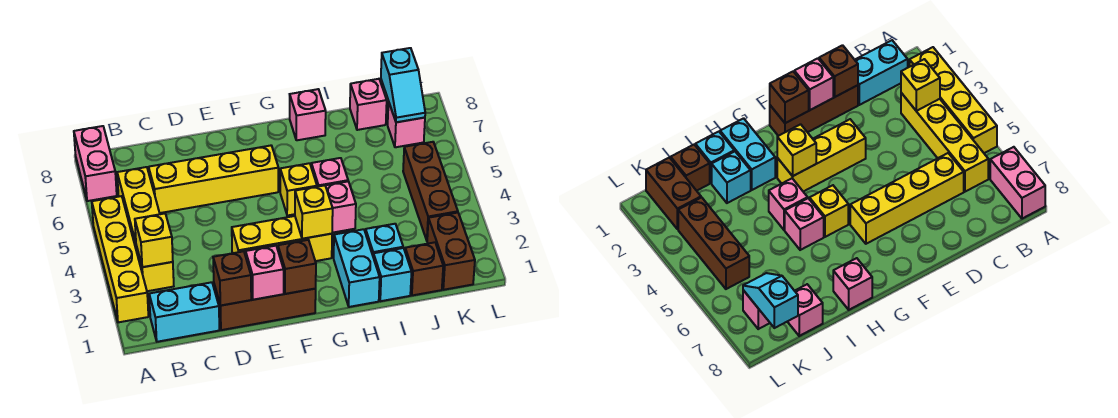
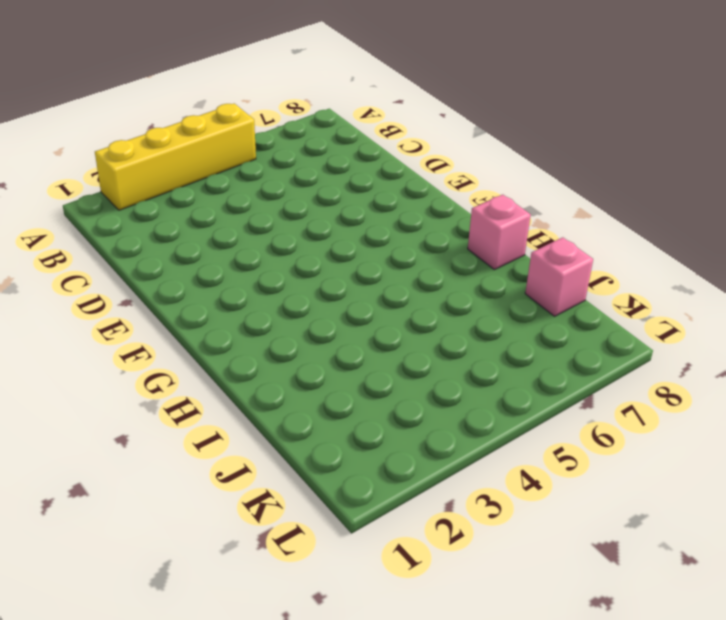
none -> pink 1x2 brick [74,126,117,201]
none -> cyan 1x2 brick [149,282,219,342]
none -> yellow 1x4 brick [117,167,174,291]

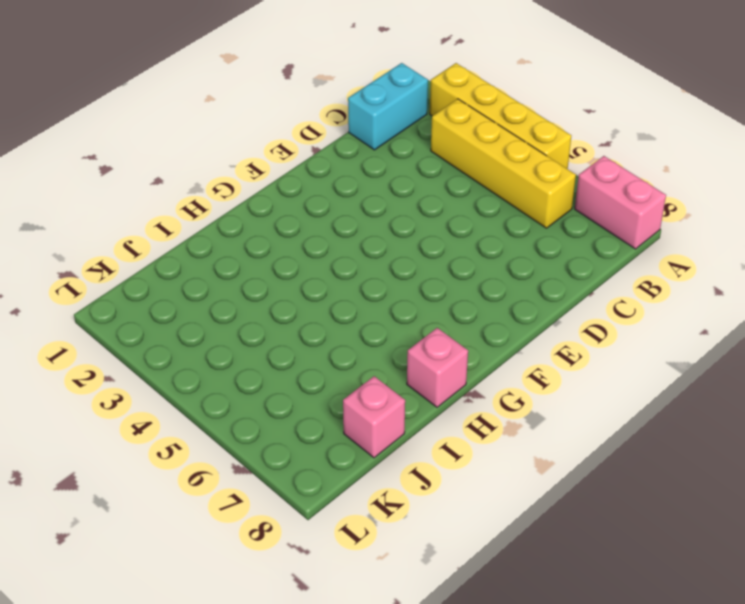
none -> yellow 1x4 brick [149,146,278,213]
none -> brown 1x3 brick [214,285,316,330]
none -> yellow 1x3 brick [232,216,332,261]

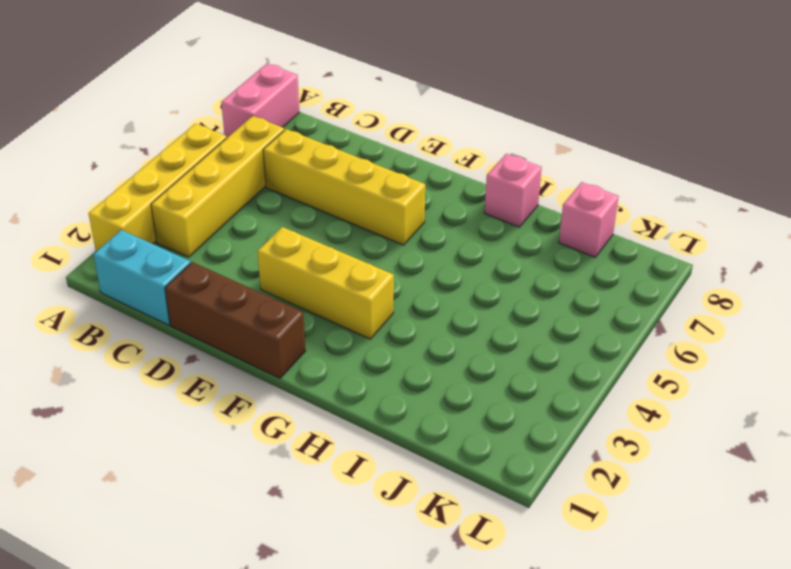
none -> yellow 1x1 brick [280,163,317,216]
none -> cyan 1x2 brick [334,229,380,307]
none -> pink 1x1 brick [325,181,356,233]

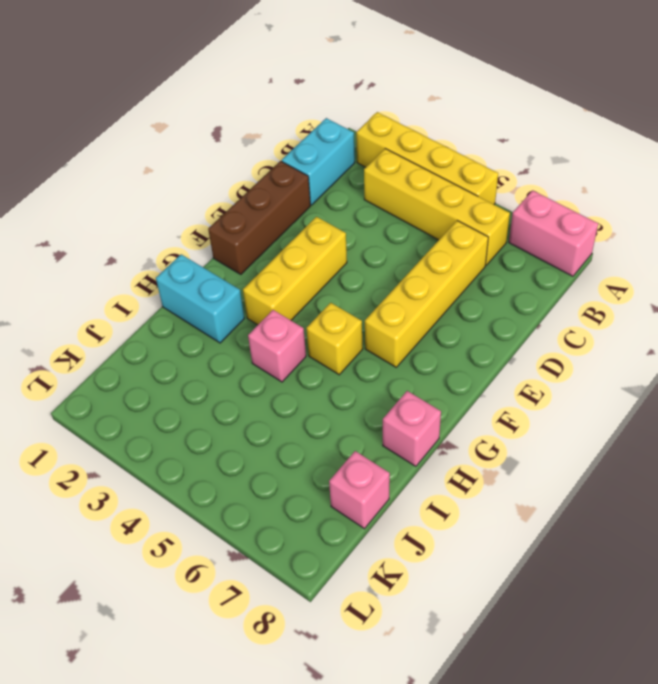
none -> pink 1x1 brick [311,158,348,187]
none -> cyan 1x1 brick [373,248,412,301]
none -> cyan 1x1 brick [366,224,403,255]

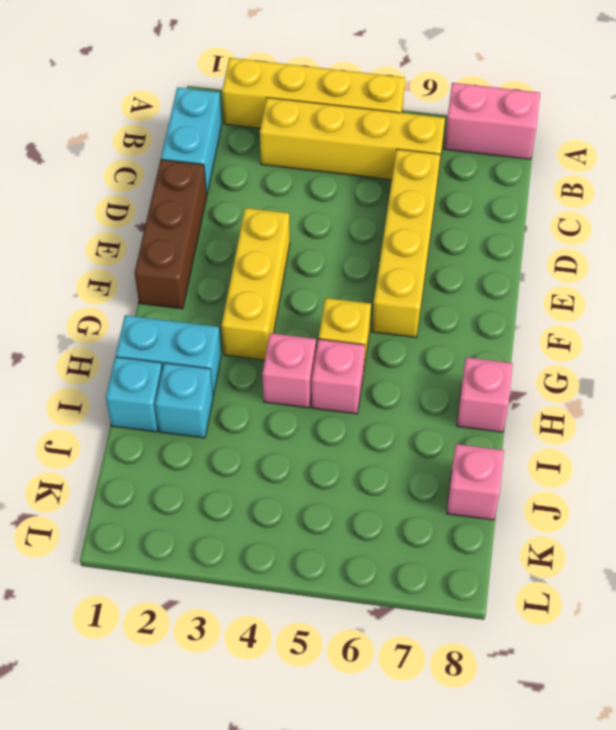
none -> brown 1x1 brick [405,242,443,295]
none -> brown 1x2 brick [427,213,475,290]
none -> brown 1x3 brick [403,142,458,240]

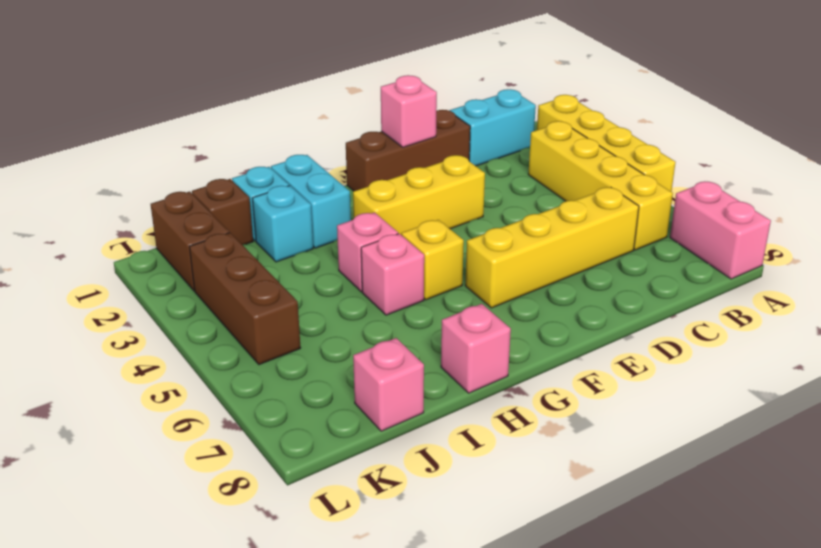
none -> pink 1x1 brick [388,102,425,147]
none -> yellow 1x1 brick [135,214,173,267]
none -> brown 1x1 brick [213,251,251,306]

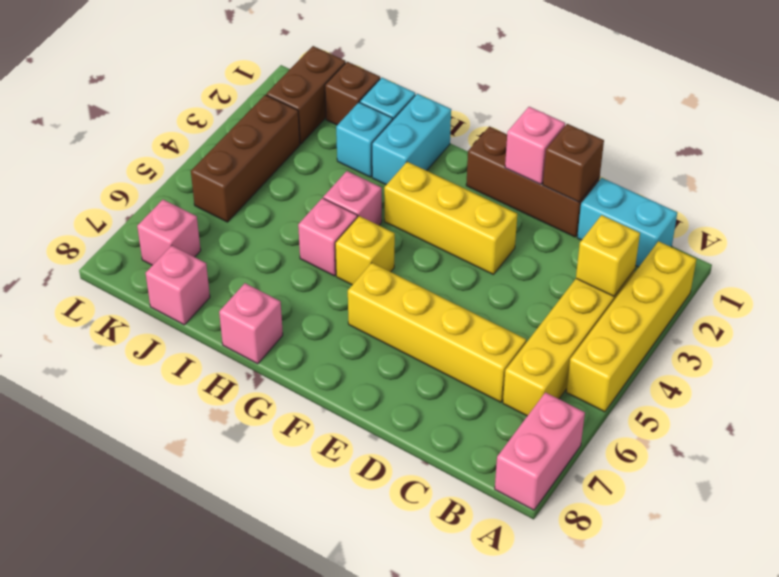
none -> brown 1x1 brick [278,240,316,294]
none -> yellow 1x1 brick [295,185,333,239]
none -> cyan 1x2 slope [381,48,425,122]

